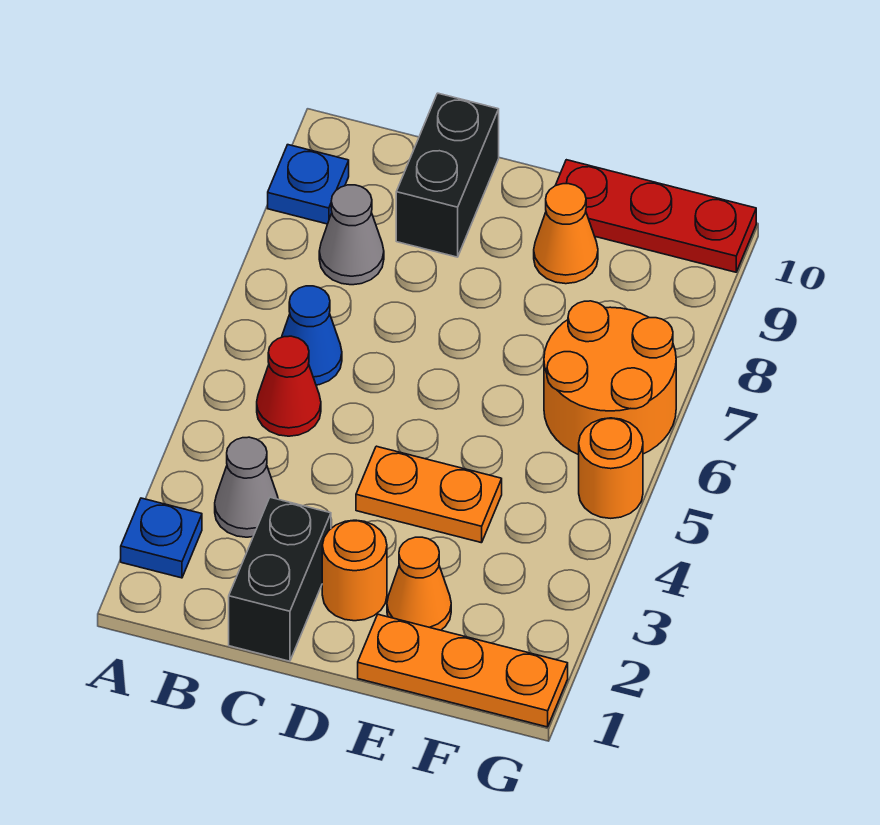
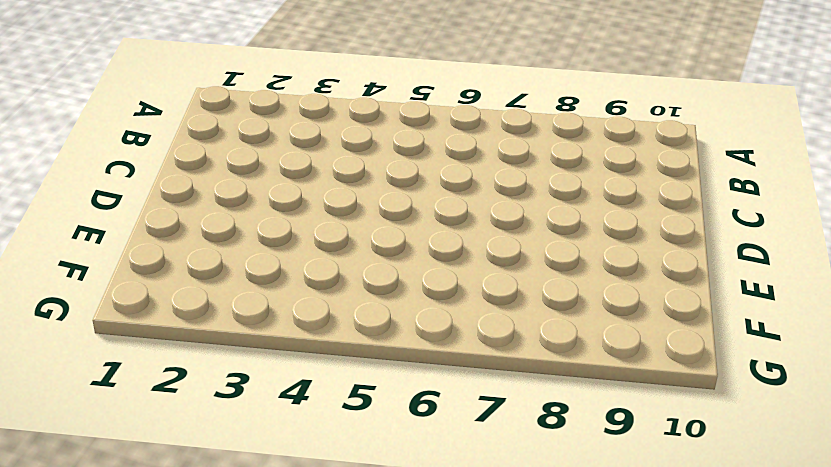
none -> blue 1x1 plate [121,498,202,578]
none -> blue 1x1 plate [268,145,349,224]
none -> grey 1x1 cone [215,437,278,537]

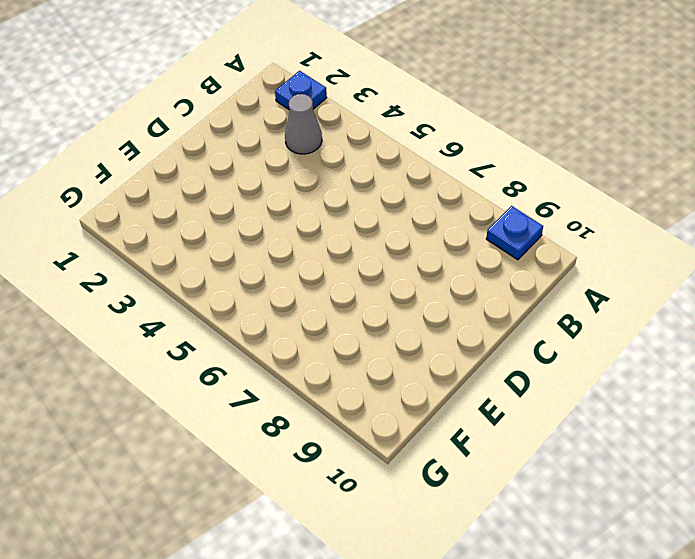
none -> red 1x1 cone [257,336,321,436]
none -> blue 1x1 cone [282,286,342,385]
none -> grey 1x1 cone [319,185,384,285]

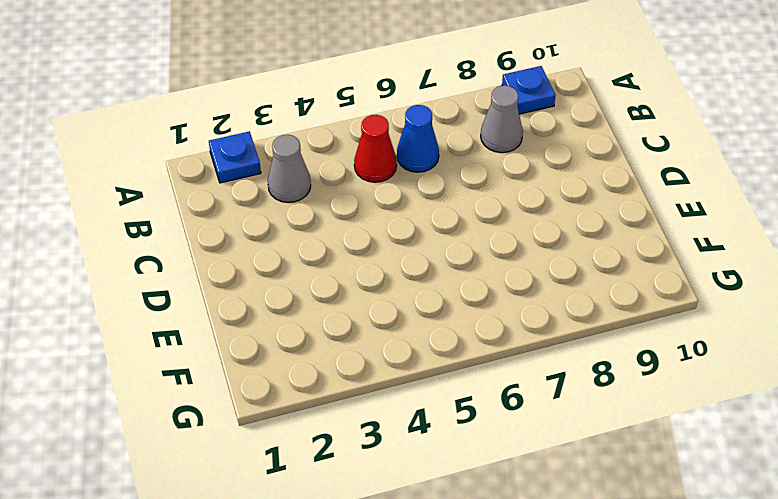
none -> black 1x2 brick [229,497,331,661]
none -> black 1x2 brick [396,93,499,257]
none -> orange 1x1 round brick [322,520,387,621]

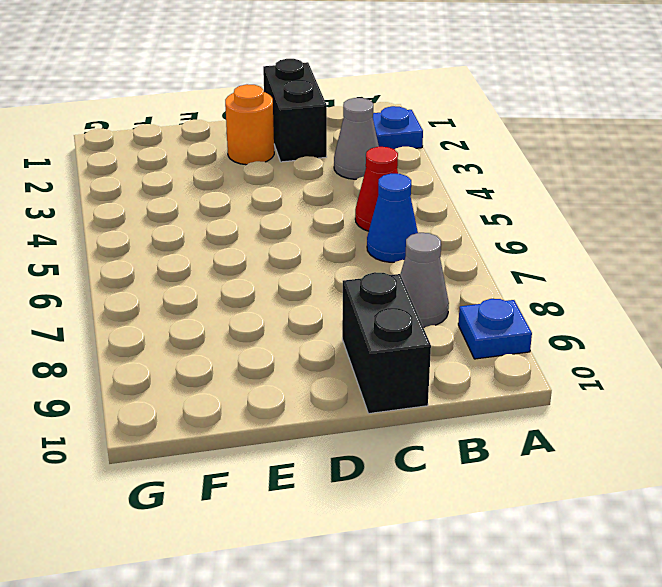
none -> orange 1x2 plate [356,446,502,543]
none -> orange 1x3 plate [358,614,568,727]
none -> orange 1x1 cone [387,537,451,630]

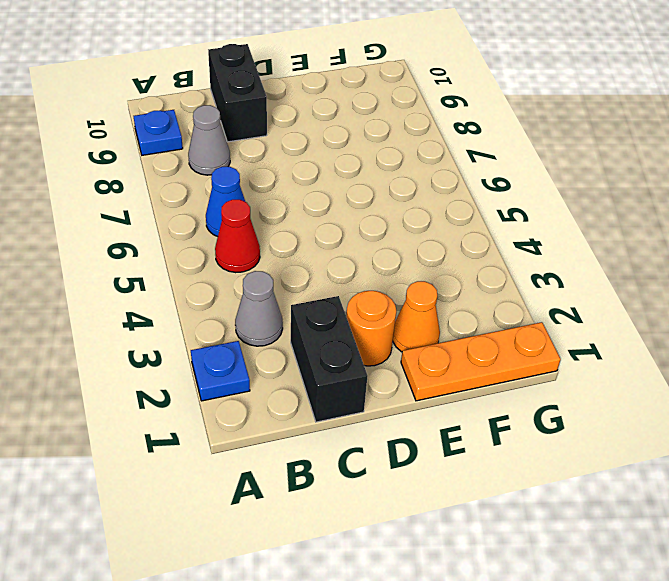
none -> orange 1x2 plate [356,446,502,543]
none -> orange 1x1 cone [534,184,598,284]
none -> red 1x3 plate [556,160,756,272]

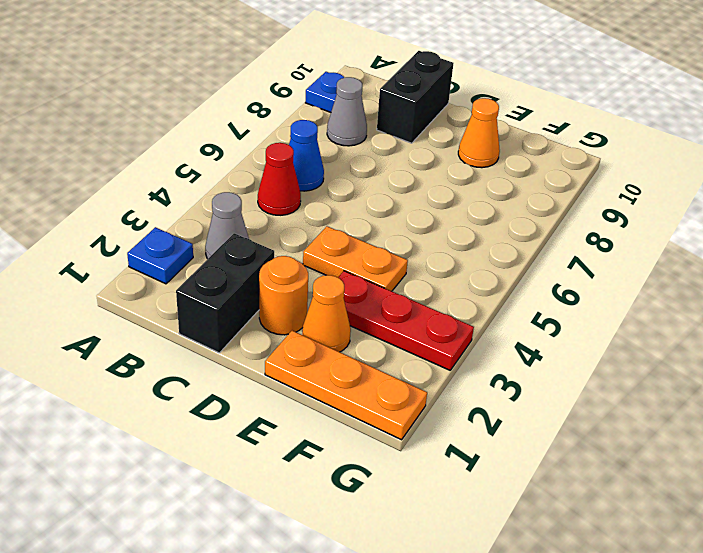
red 1x3 plate [338,271,474,370] -> red 1x3 plate moved to [556,160,756,272]
none -> orange 2x2 round brick [544,301,676,455]
none -> orange 1x1 round brick [579,418,643,518]

